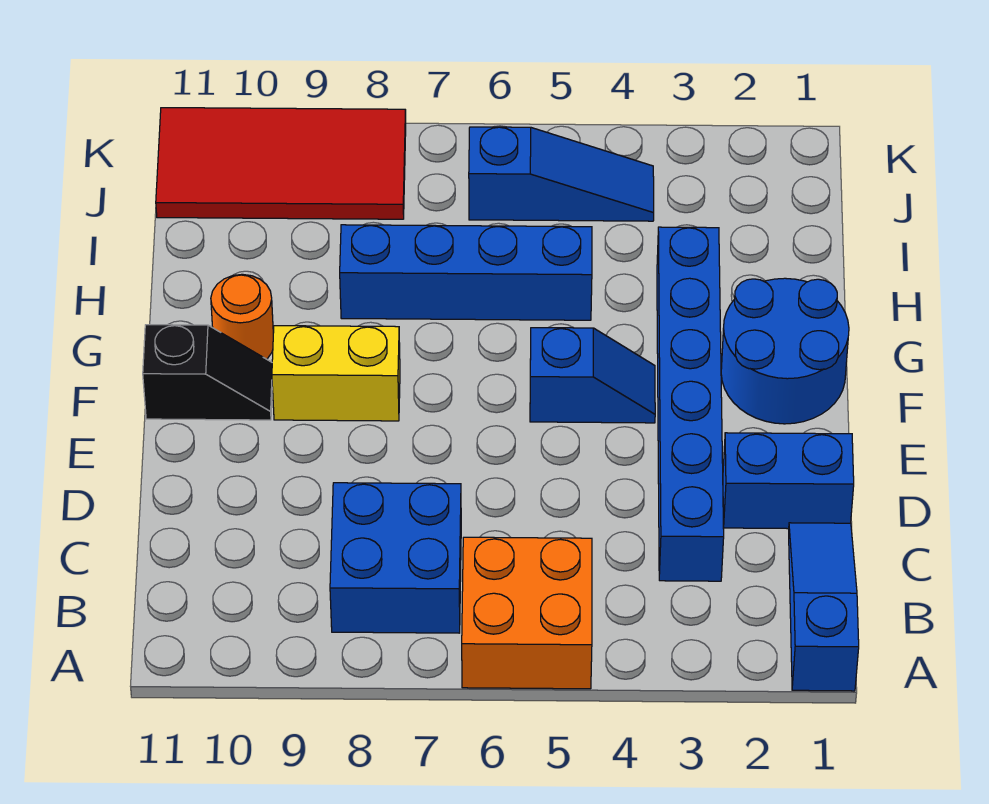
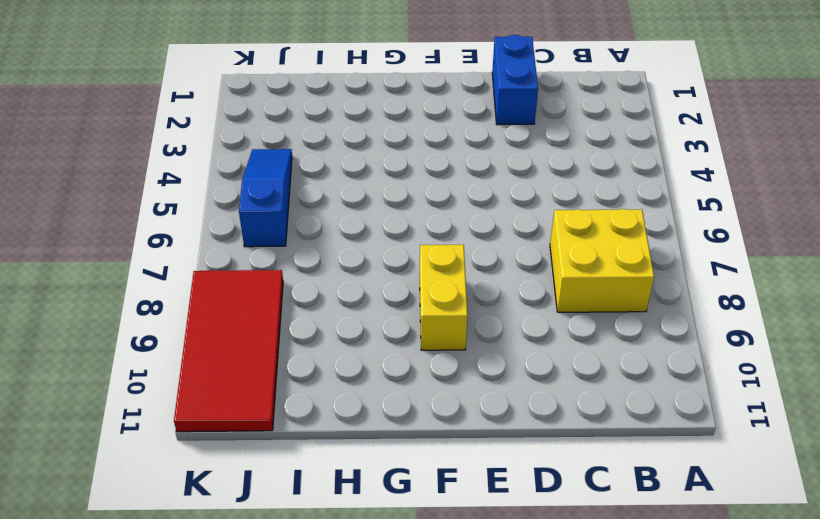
yellow 2x2 brick [550,209,654,312] -> blue 2x2 brick [330,483,461,633]
none -> blue 1x3 slope [789,523,859,691]
none -> orange 2x2 brick [462,537,592,689]
none -> blue 1x6 brick [657,227,724,581]

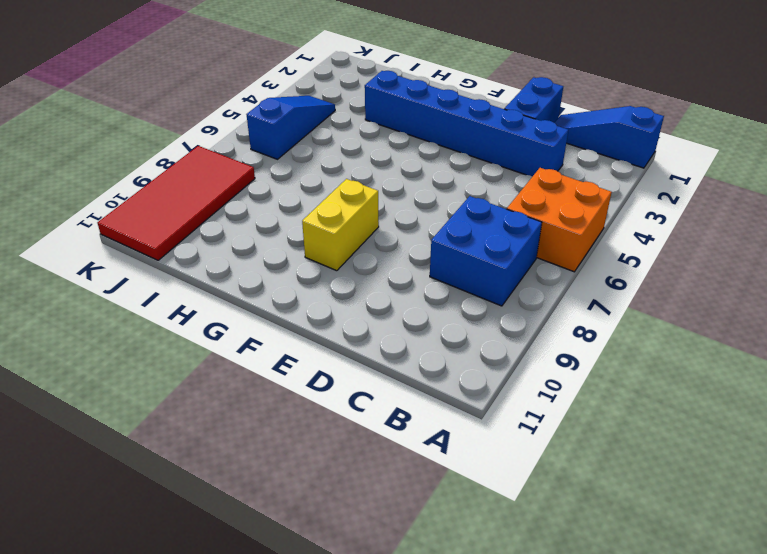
none -> blue 2x2 round brick [721,278,849,424]
none -> blue 1x2 slope [530,328,655,423]
none -> black 1x2 slope [143,325,272,420]

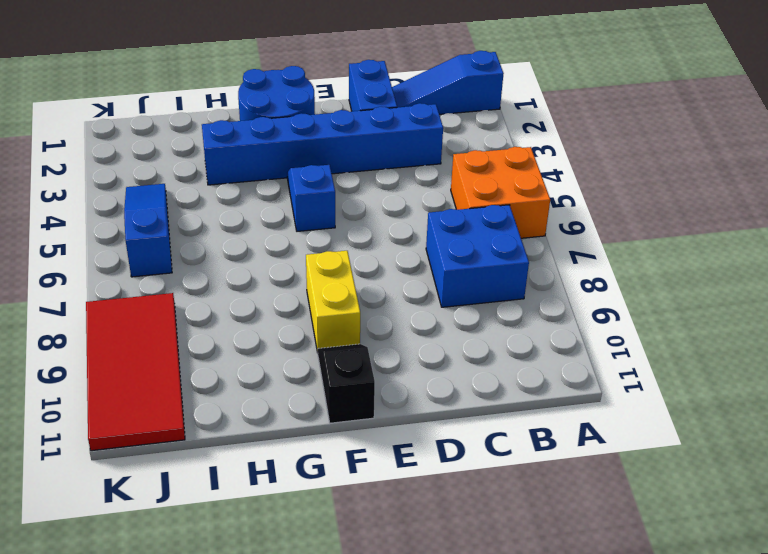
none -> orange 1x1 round brick [211,274,273,359]
none -> blue 1x4 brick [340,225,592,320]

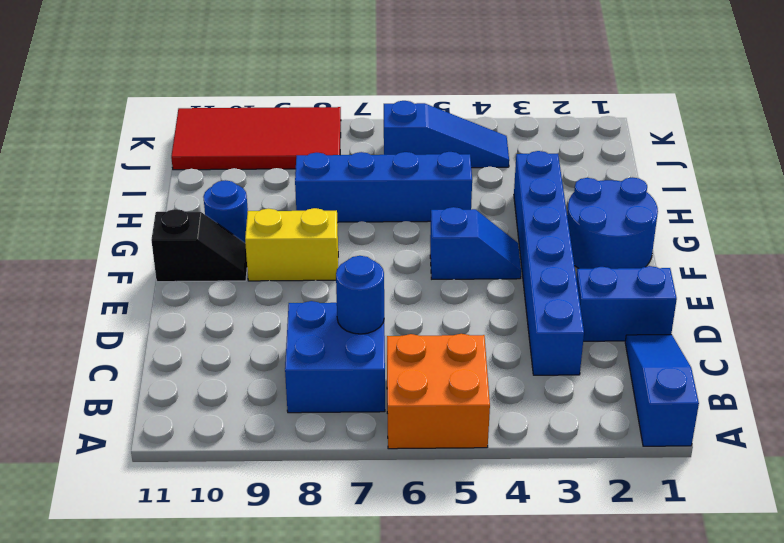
blue 1x1 round brick [336,256,384,334] -> none
blue 1x1 round brick [203,180,248,243] -> orange 1x1 round brick [211,274,273,359]

